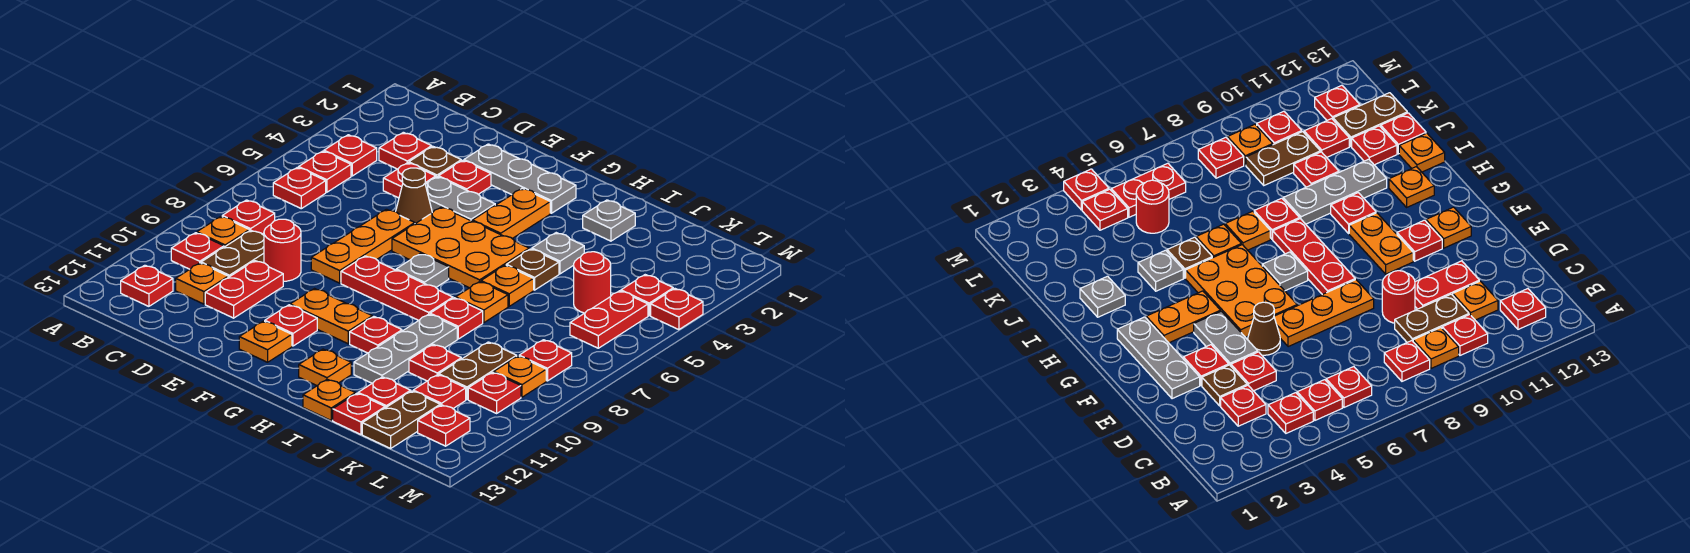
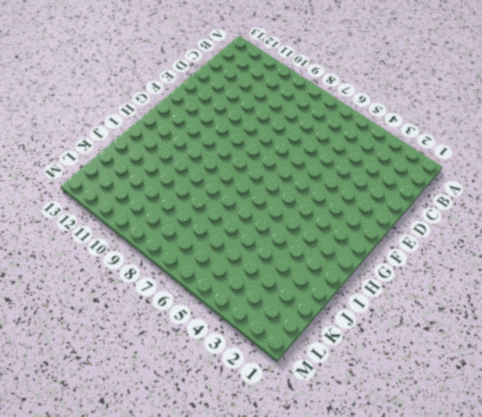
none -> red 1x1 plate [324,135,377,176]
none -> red 1x1 plate [299,151,351,192]
none -> red 1x1 plate [273,167,326,209]
none -> red 1x1 plate [222,200,275,234]

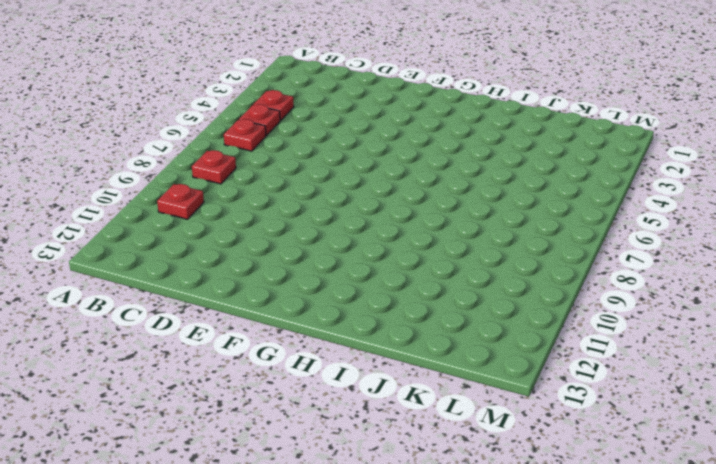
none -> orange 1x1 plate [197,216,249,247]
none -> red 1x1 plate [121,265,173,306]
none -> red 1x1 plate [379,132,432,169]
none -> brown 1x2 plate [201,230,264,277]

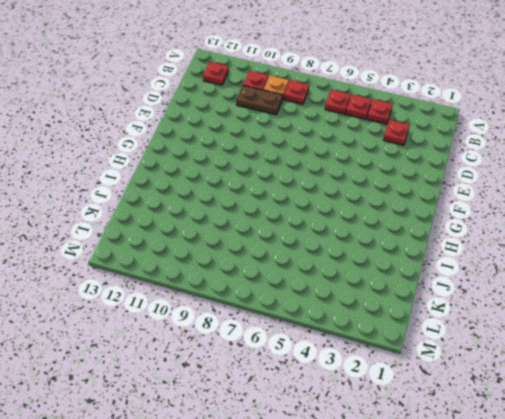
none -> orange 1x1 plate [176,263,228,304]
none -> brown 1x1 plate [409,147,461,177]
none -> red 1x1 plate [383,163,436,198]
none -> red 1x1 round brick [264,219,301,281]

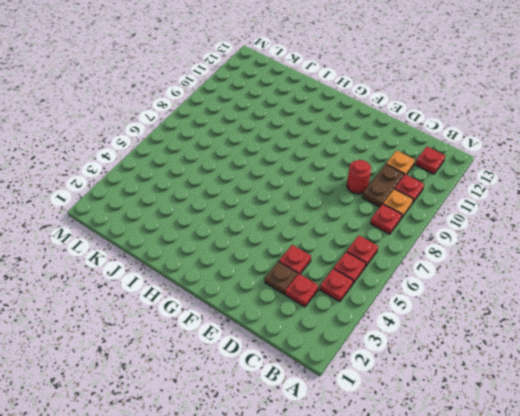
none -> red 1x2 plate [205,261,283,318]
none -> grey 1x3 plate [464,144,576,213]
none -> red 1x1 plate [439,160,491,194]
none -> grey 1x2 plate [425,177,495,221]

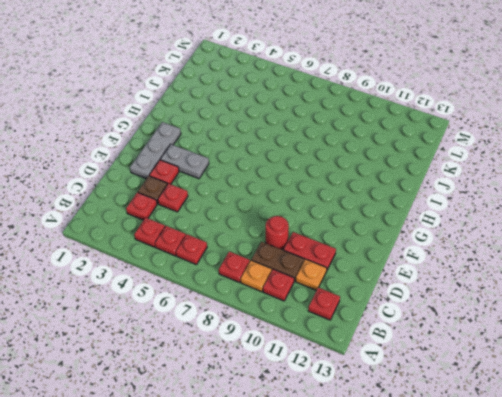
grey 1x2 plate [160,144,209,179] -> grey 1x2 plate turned to [425,177,495,221]
none -> brown 1x1 cone [396,168,432,224]
none -> orange 1x3 plate [311,209,415,283]
none -> orange 2x3 plate [392,207,529,288]
none -> red 1x3 plate [341,256,453,321]

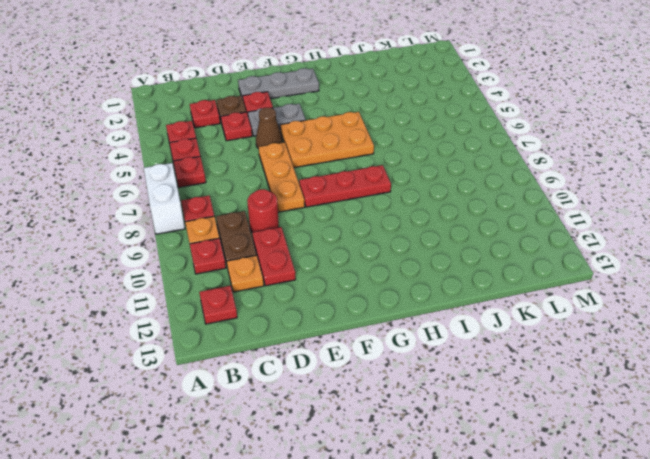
white 1x2 brick [144,163,185,234] -> none
none -> orange 1x2 plate [290,289,372,344]
none -> red 1x1 plate [265,305,317,346]
none -> orange 1x1 plate [239,321,292,362]
none -> orange 1x2 plate [473,188,550,238]

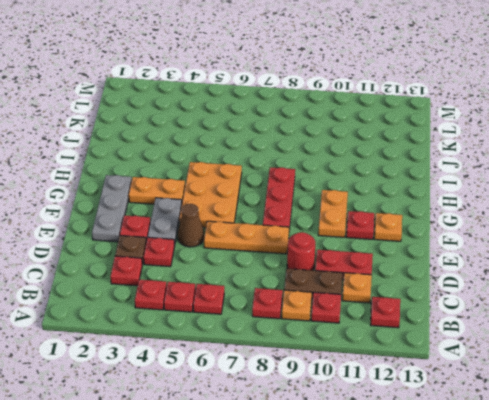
none -> grey 1x1 plate [396,254,449,287]
none -> red 1x1 plate [350,317,402,353]
none -> orange 1x1 plate [299,349,351,386]
none -> grey 1x1 plate [583,200,635,241]

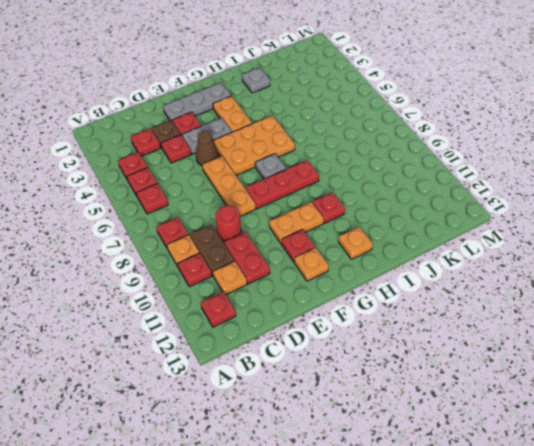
none -> grey 1x1 plate [532,233,584,274]
none -> brown 1x1 plate [506,249,559,290]
none -> orange 1x1 plate [481,265,534,306]
none -> orange 1x1 plate [456,282,508,323]

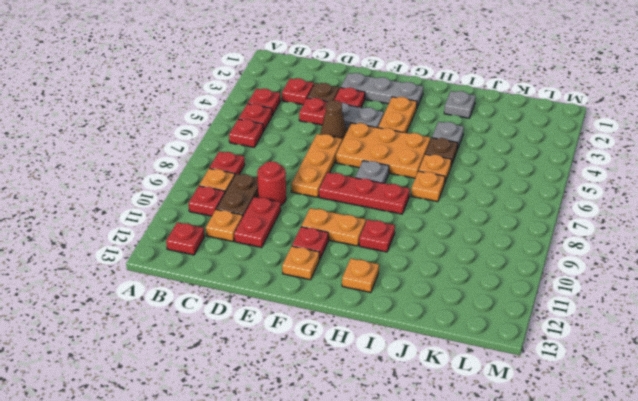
none -> red 1x1 plate [430,298,483,339]
none -> grey 1x3 plate [354,314,457,383]
none -> orange 1x1 plate [303,379,355,420]
none -> red 1x1 plate [409,344,461,381]

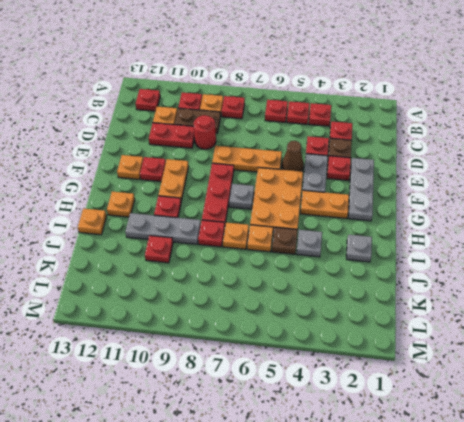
none -> red 1x1 plate [358,377,411,408]
none -> red 1x1 plate [333,393,385,434]
none -> red 1x1 round brick [574,252,611,313]
none -> brown 1x2 plate [439,342,517,400]

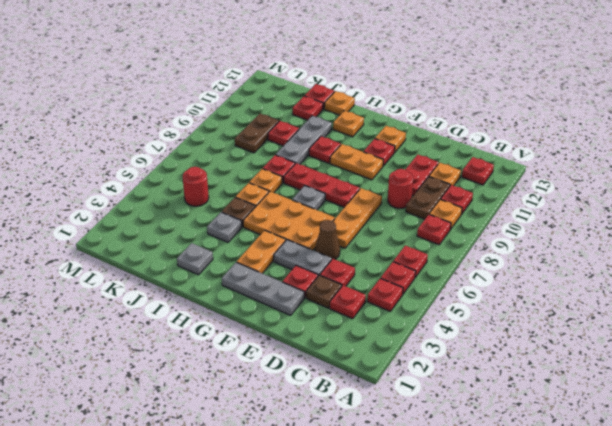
none -> red 1x1 plate [413,375,466,408]
none -> brown 1x2 plate [362,391,440,448]
none -> red 1x1 plate [621,275,673,316]
none -> red 1x2 plate [570,291,648,348]

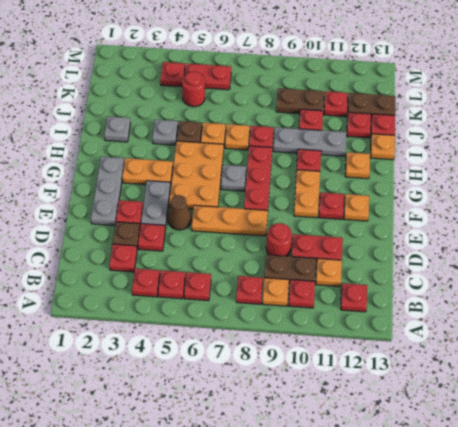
none -> red 1x1 plate [519,340,572,381]
none -> orange 1x1 plate [494,356,546,397]
none -> red 1x1 plate [468,372,521,413]
none -> red 1x1 plate [418,405,470,446]

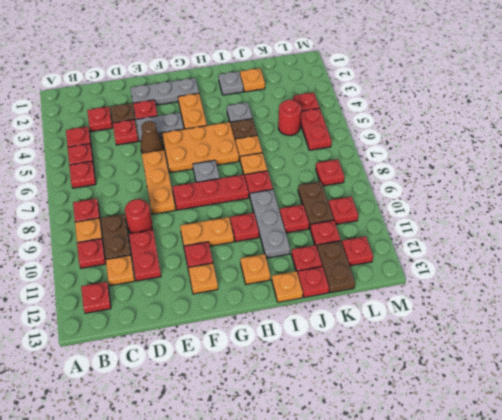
orange 1x1 plate [240,68,265,92] -> orange 1x1 plate moved to [494,356,546,397]
none -> red 1x1 plate [651,289,703,330]

